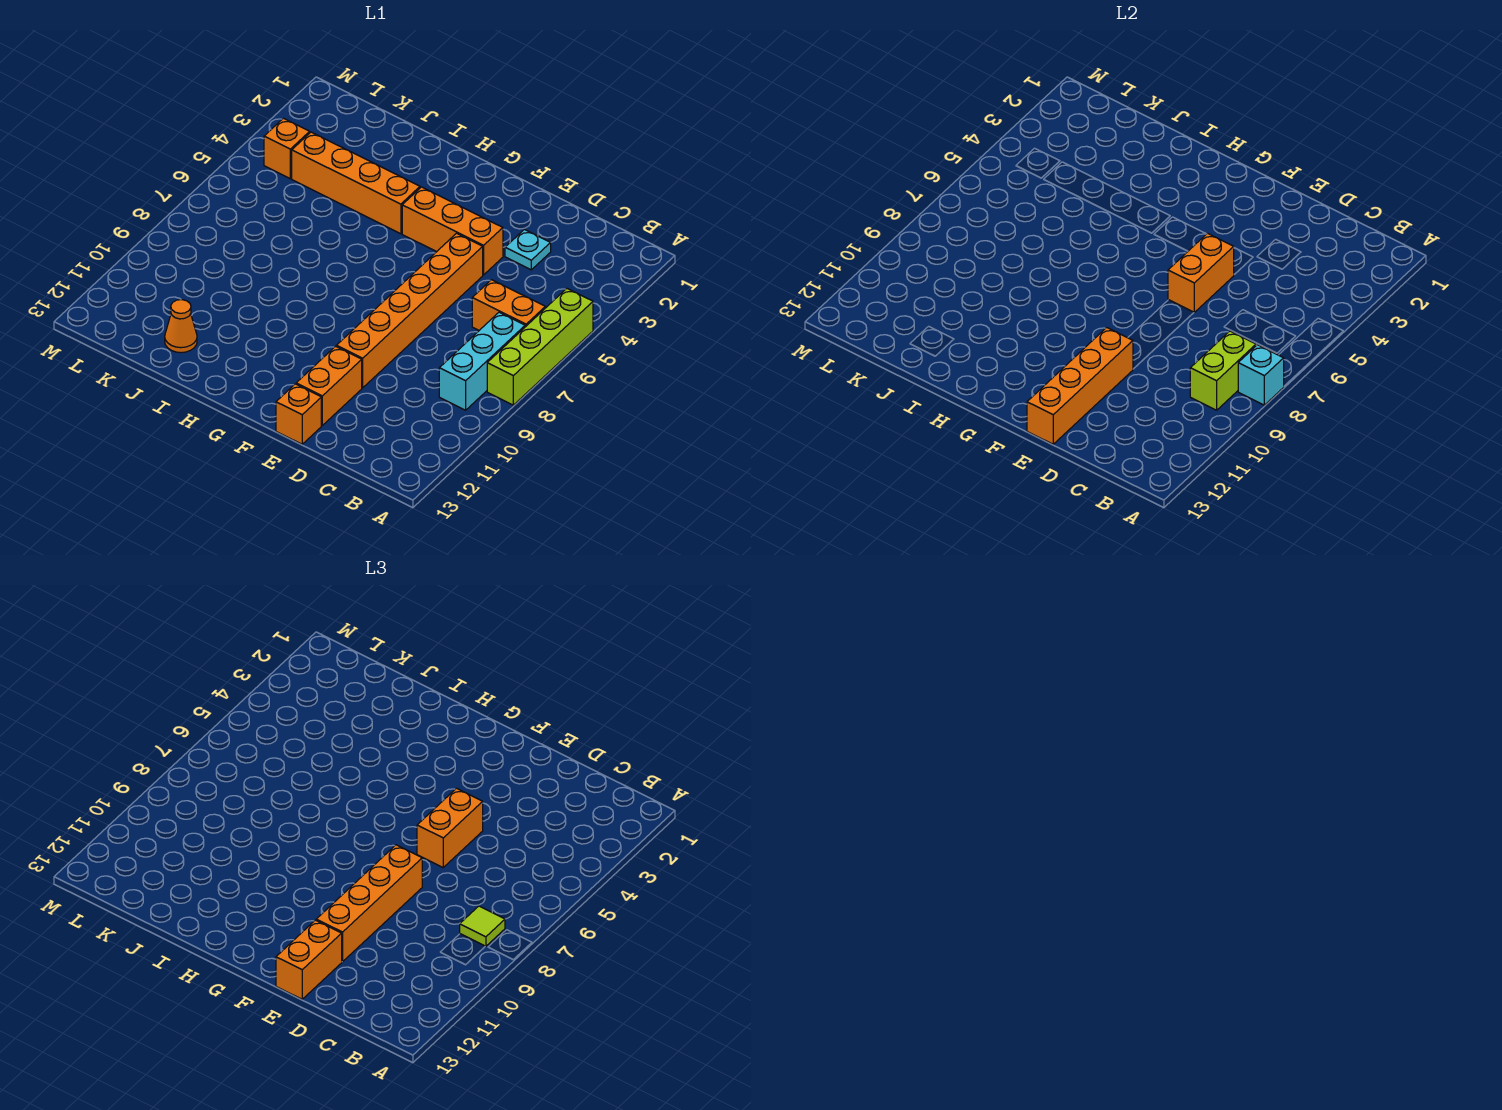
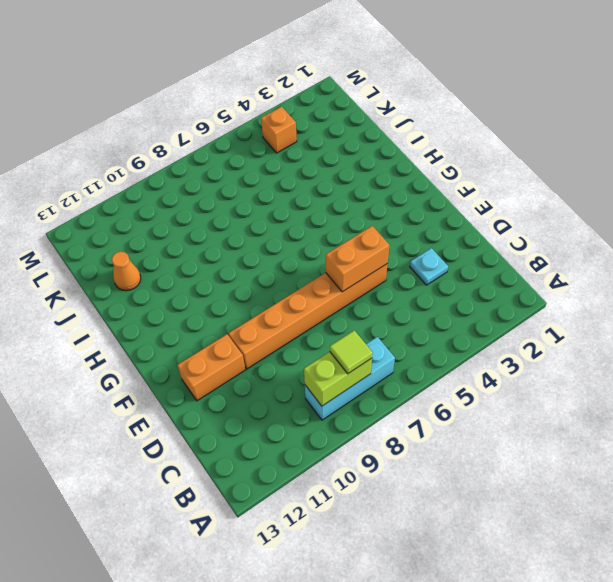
none -> lime 1x4 brick [487,289,593,405]
none -> orange 1x2 brick [472,280,545,330]
none -> orange 1x3 brick [402,187,503,275]

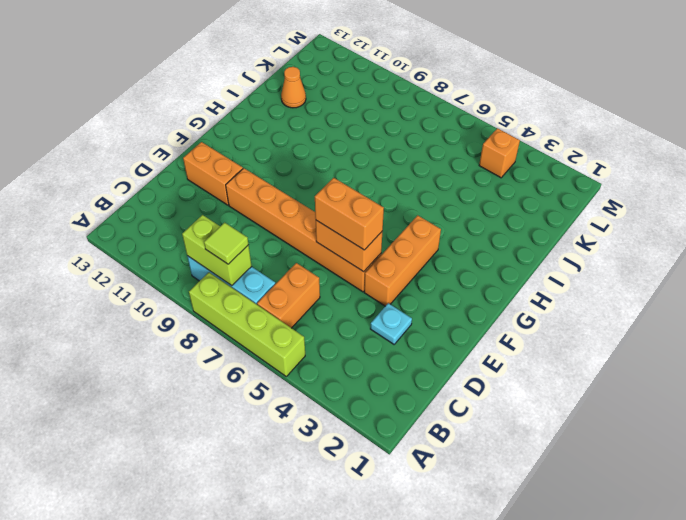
none -> orange 1x1 brick [276,384,321,444]
none -> orange 1x4 brick [292,132,420,234]
none -> cyan 1x1 brick [1238,345,1284,405]

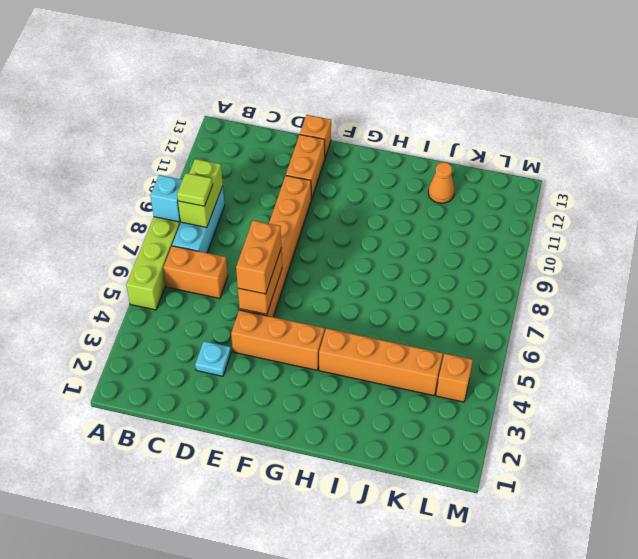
none -> orange 1x4 brick [1027,328,1133,444]
none -> orange 1x4 brick [316,845,422,962]
none -> orange 1x2 brick [276,920,342,999]

